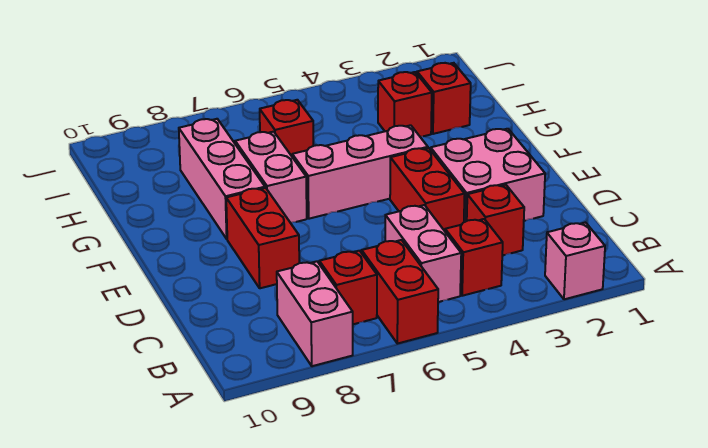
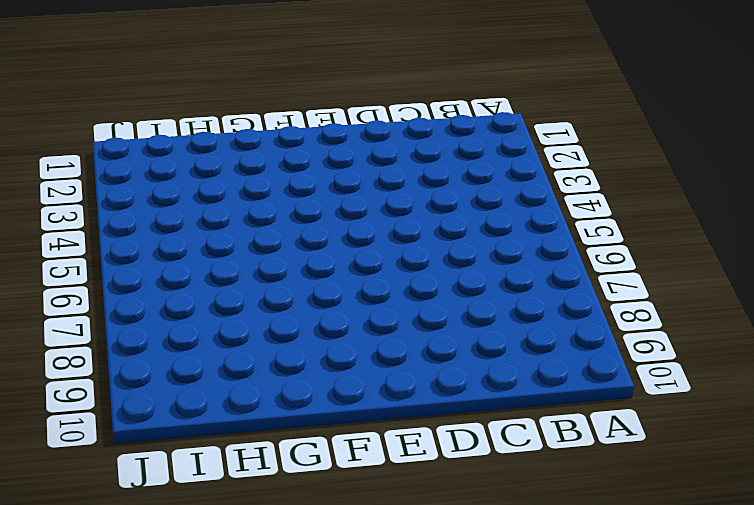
none -> pink 1x1 brick [545,223,605,299]
none -> red 1x2 brick [362,240,438,344]
none -> pink 1x2 brick [277,261,353,366]

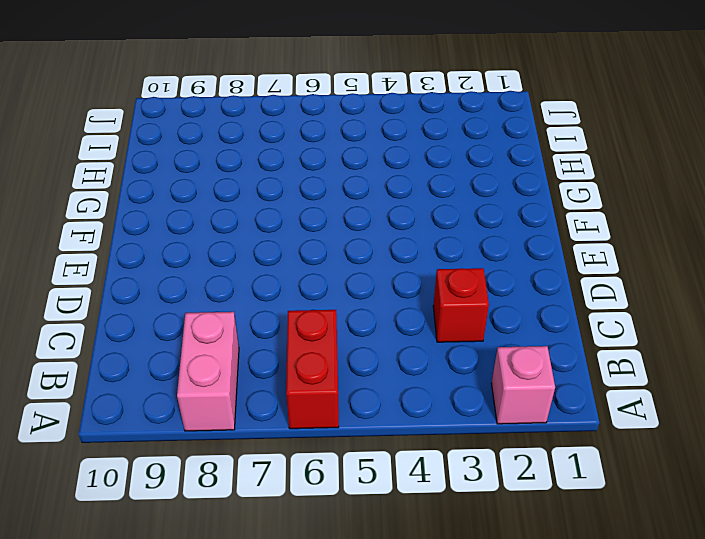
none -> red 1x1 brick [445,219,503,296]
none -> pink 1x2 brick [385,205,461,302]
none -> red 1x1 brick [319,251,377,324]

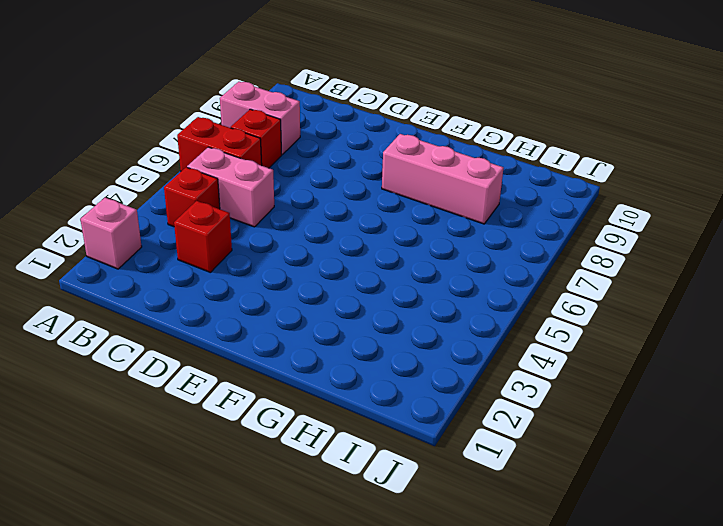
none -> pink 2x2 brick [431,129,545,222]
none -> red 1x2 brick [390,148,465,231]
none -> red 1x2 brick [226,188,299,288]

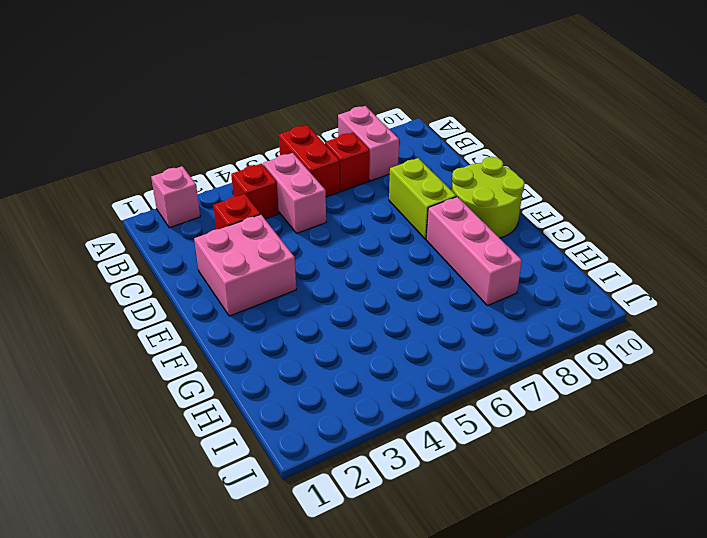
lime 1x2 brick [389,158,456,239] -> red 1x2 brick [226,188,299,288]
lime 2x2 round brick [452,157,525,238] -> none
none -> red 1x2 brick [390,148,465,231]
none -> pink 1x3 brick [292,125,428,219]
none -> pink 1x2 brick [235,132,307,223]

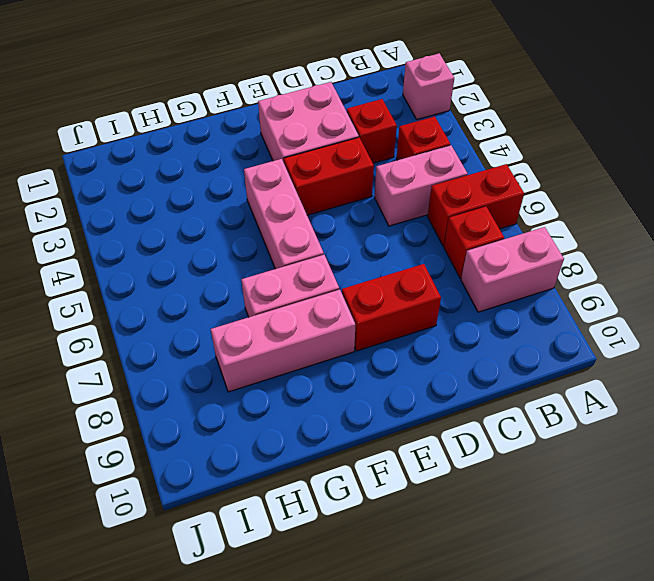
none -> red 1x1 brick [417,63,471,134]
none -> red 1x1 brick [378,72,432,137]
none -> red 1x1 brick [260,100,313,156]

